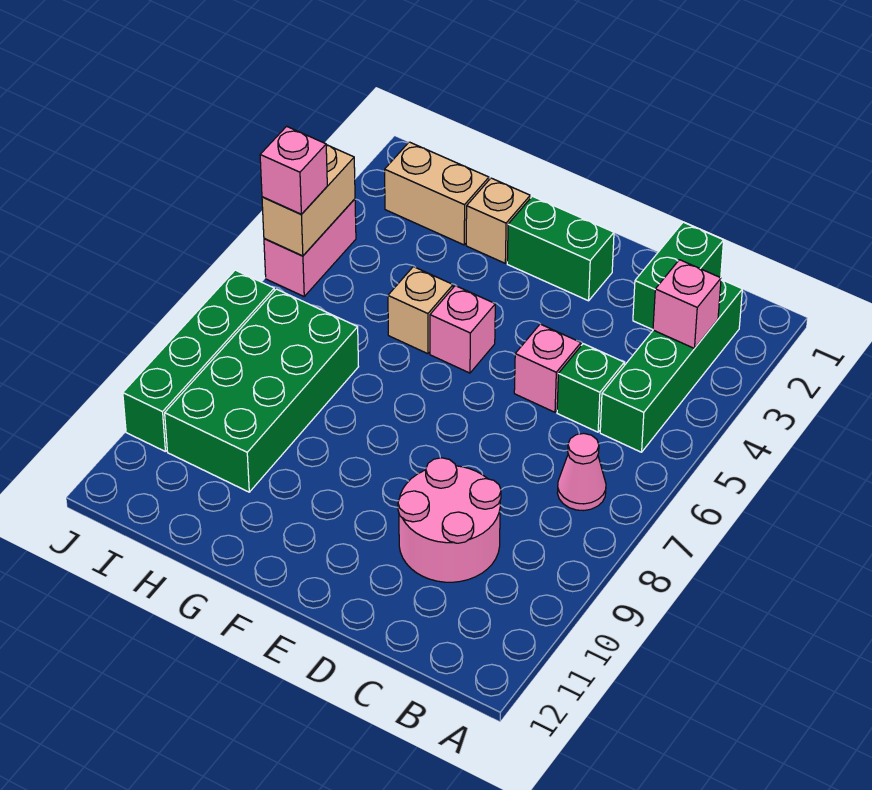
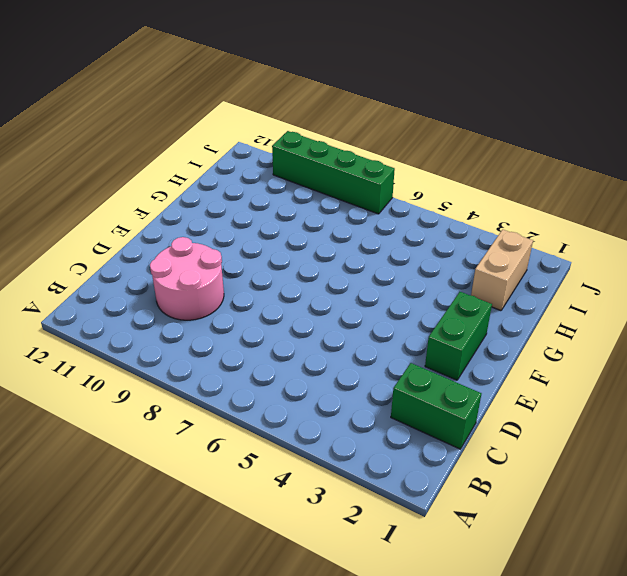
none -> green 1x4 brick [600,280,742,452]
none -> pink 1x1 cone [557,433,606,511]
none -> green 1x1 brick [557,344,624,432]

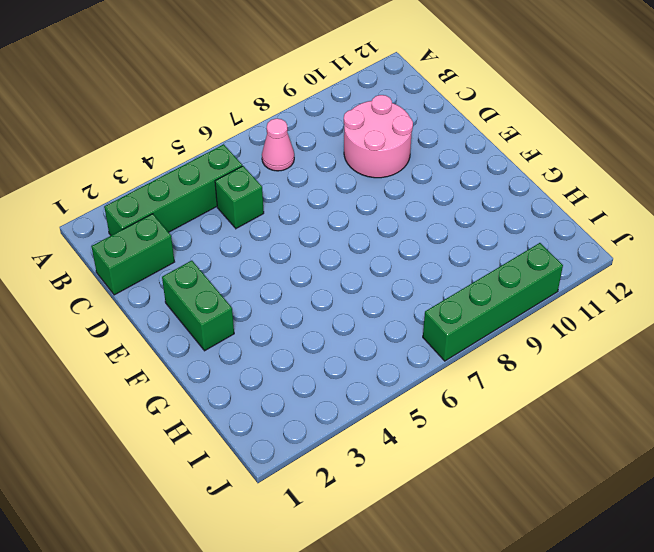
none -> pink 1x1 brick [514,324,581,412]
none -> pink 1x1 brick [430,286,495,373]
none -> tan 1x1 brick [466,178,530,263]

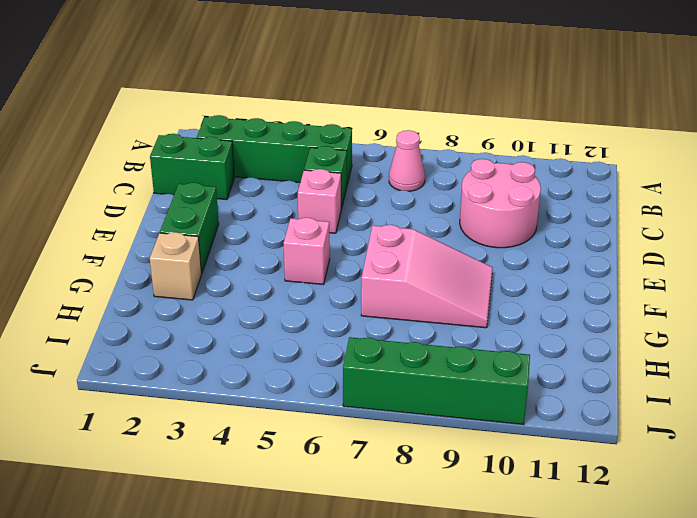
pink 2x3 slope [361,225,493,328] -> none
none -> tan 1x1 brick [388,267,453,354]
none -> tan 1x2 brick [385,142,489,245]
none -> green 2x4 brick [165,289,359,492]

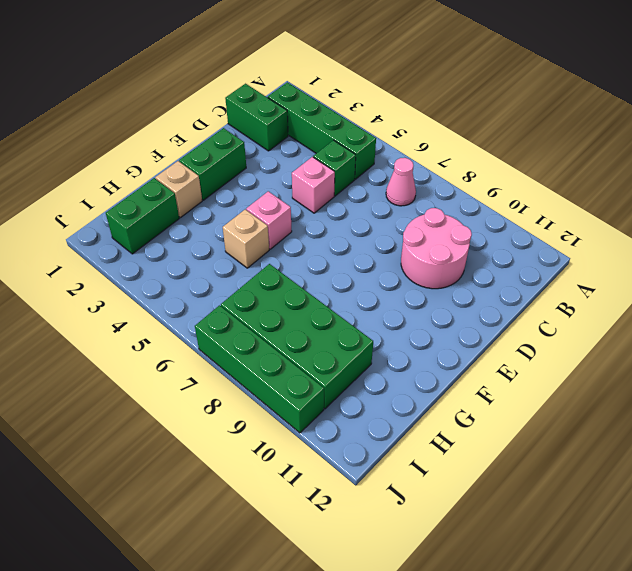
green 1x2 brick [106,178,179,254] -> tan 1x2 brick [385,142,489,245]
none -> pink 1x2 brick [264,199,356,296]
none -> pink 1x1 brick [653,260,721,348]
none -> tan 1x2 brick [262,145,355,256]

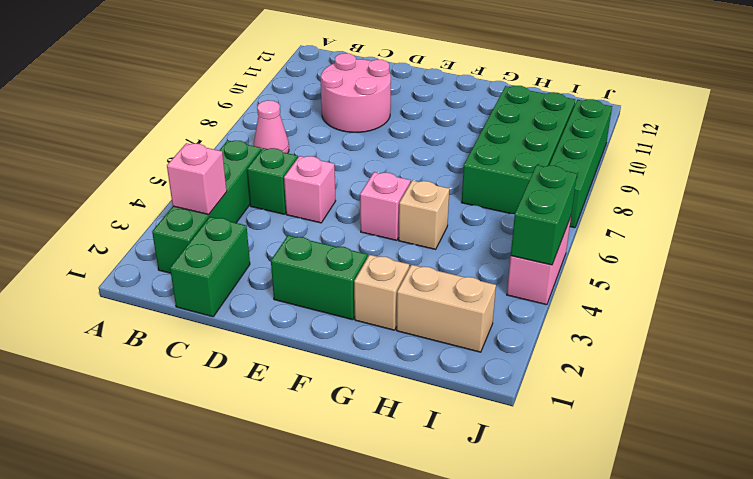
green 1x2 brick [511,165,577,265] -> tan 1x2 brick [262,145,355,256]
none -> pink 1x1 brick [260,126,327,214]

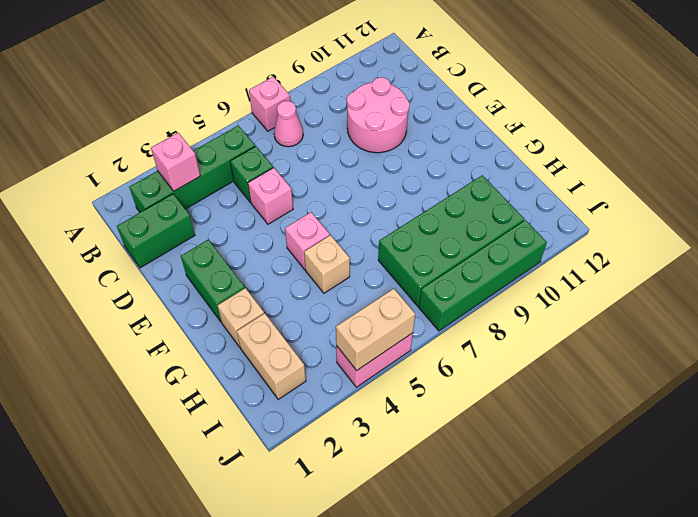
pink 1x1 brick [249,77,290,131] -> pink 1x1 brick moved to [260,126,327,214]

